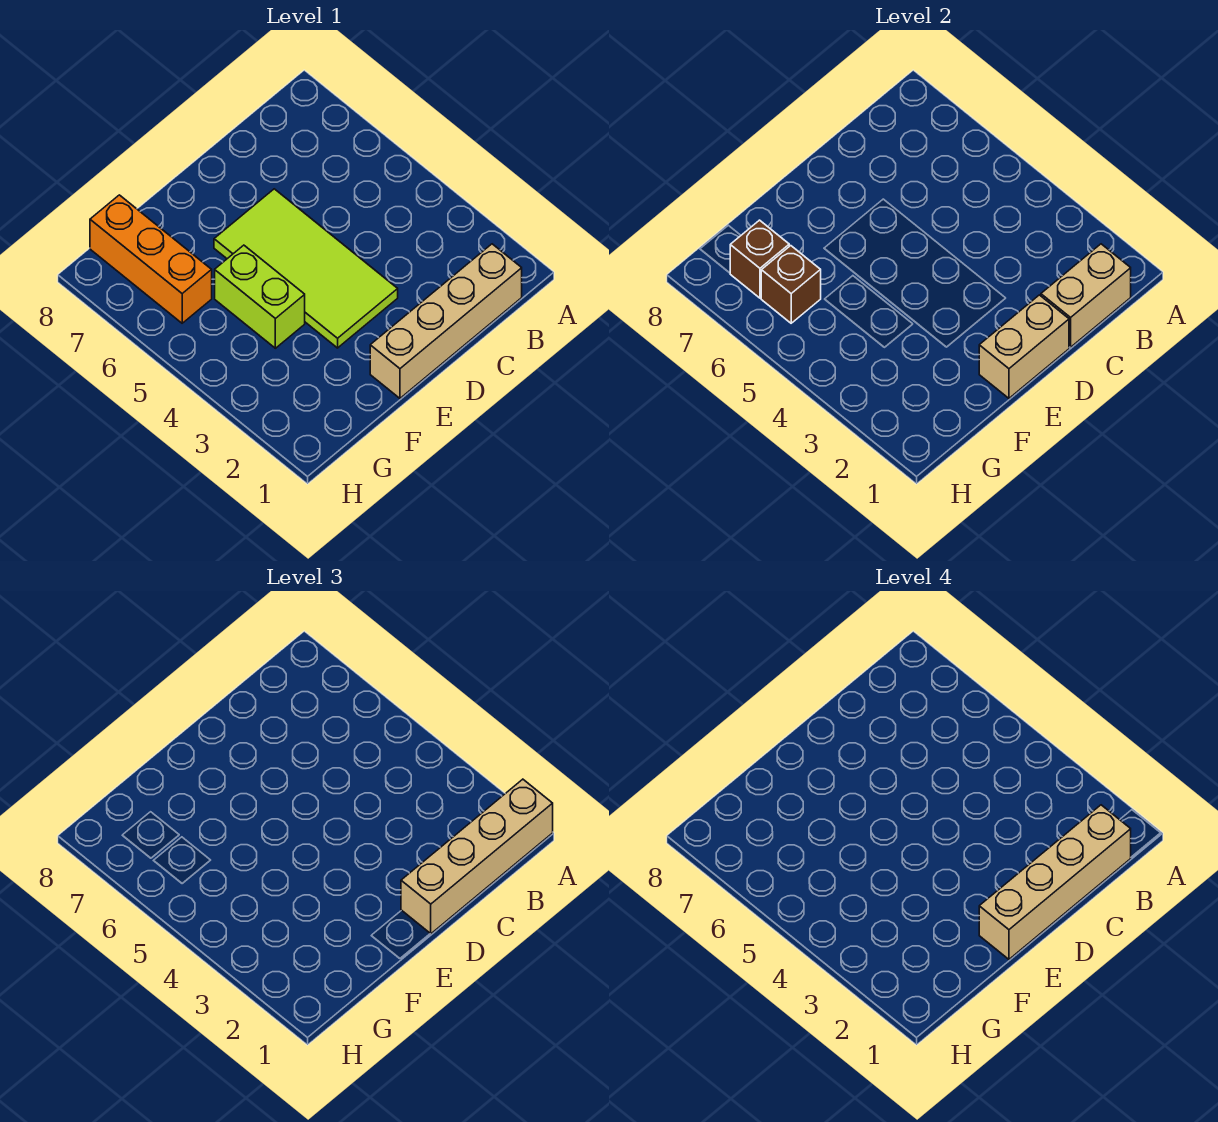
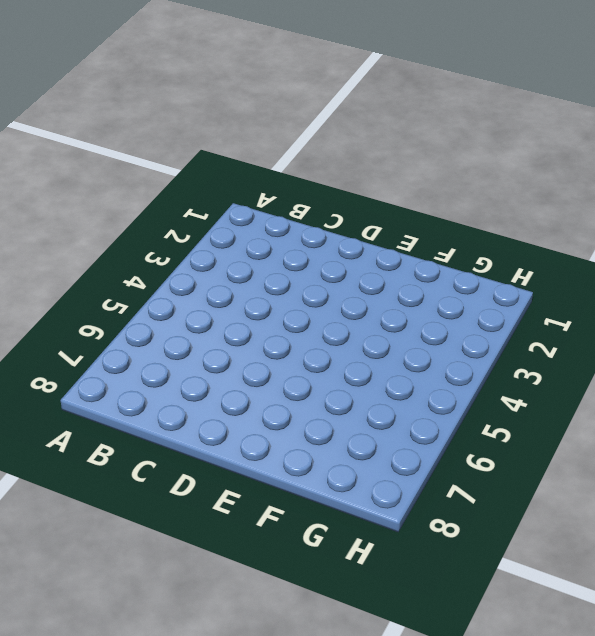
none -> tan 1x4 brick [370,244,522,398]
none -> lime 2x4 tile [214,189,398,348]

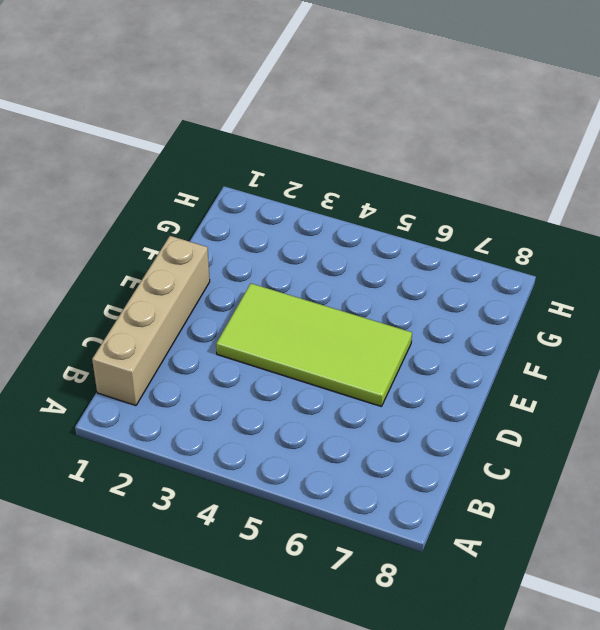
none -> lime 1x2 brick [215,245,305,348]
none -> orange 1x3 brick [90,195,212,323]

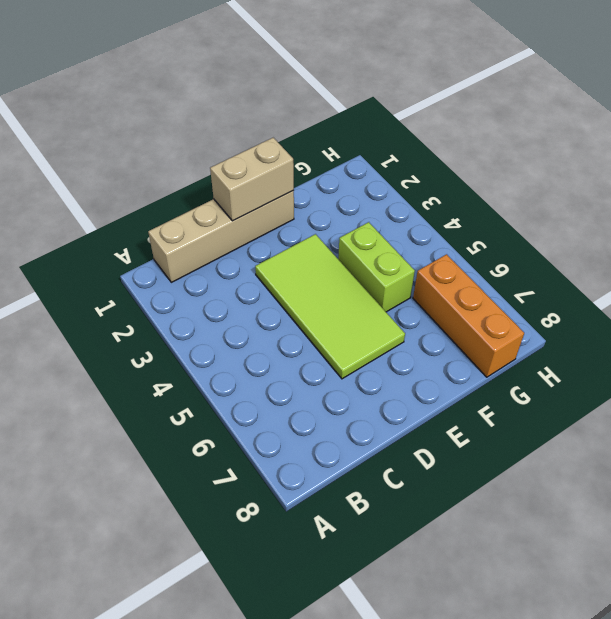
none -> tan 1x2 brick [1041,244,1131,347]
none -> brown 1x1 brick [761,246,821,323]

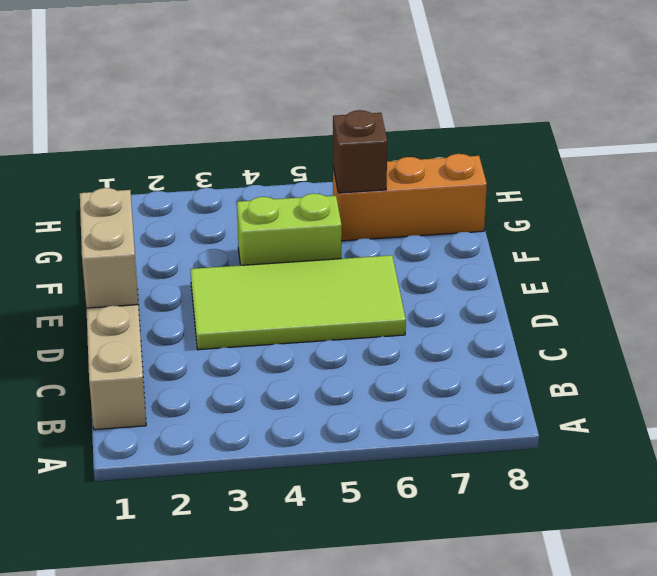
none -> tan 1x2 brick [1041,244,1131,347]
none -> brown 1x1 brick [730,220,789,298]

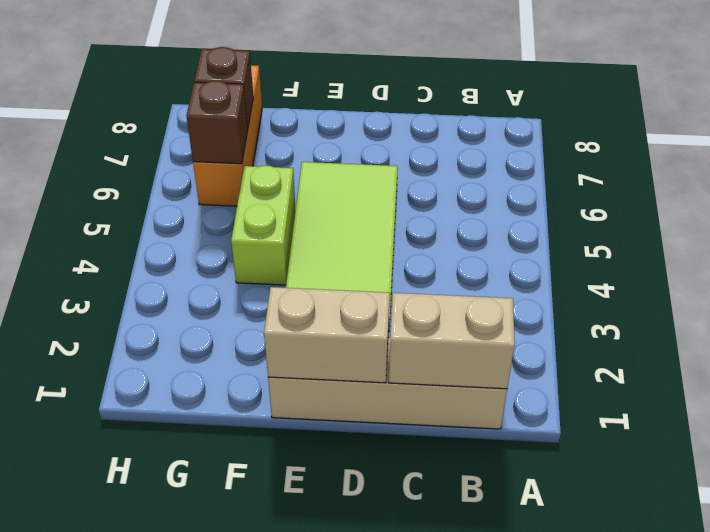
none -> tan 1x4 brick [401,779,553,934]
none -> tan 1x4 brick [979,805,1131,959]

